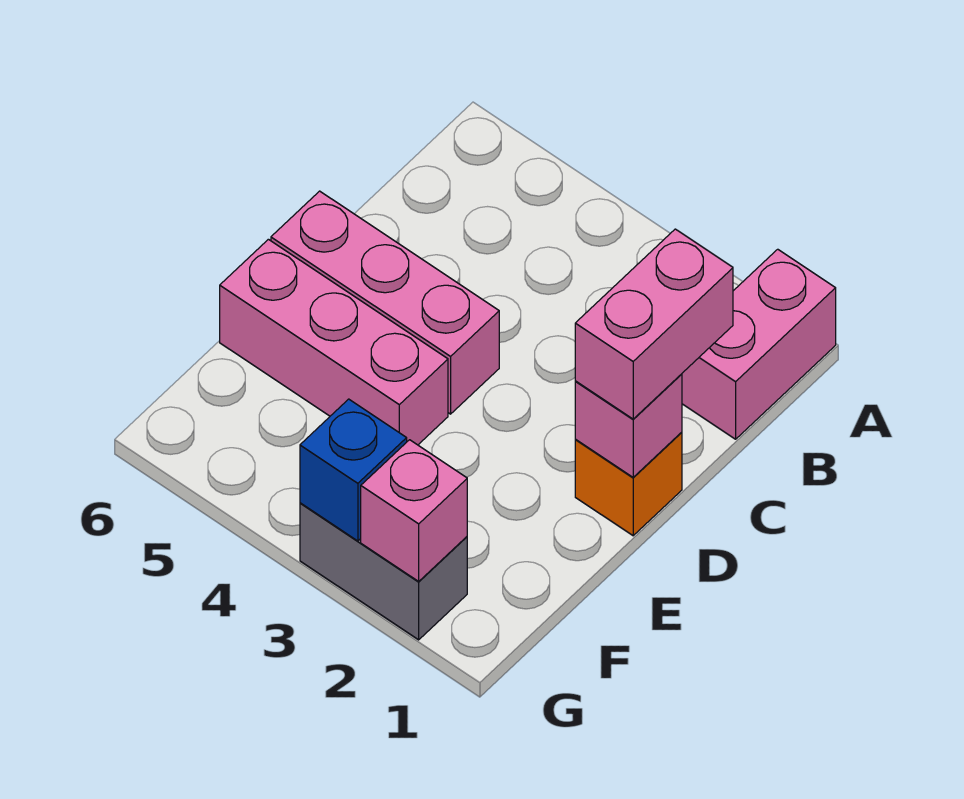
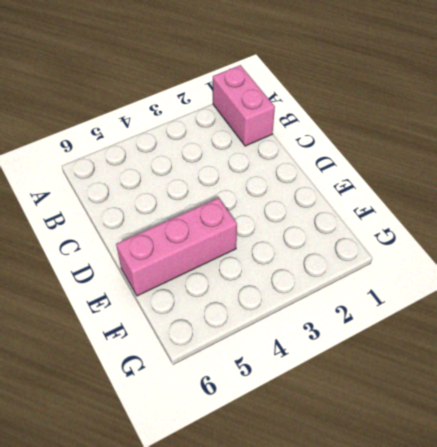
none -> orange 1x1 brick [575,432,682,536]
none -> pink 1x3 brick [271,191,499,414]

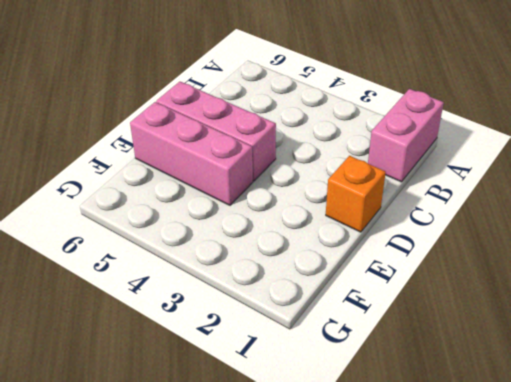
none -> grey 1x2 brick [300,503,467,640]
none -> pink 1x1 brick [575,374,682,477]

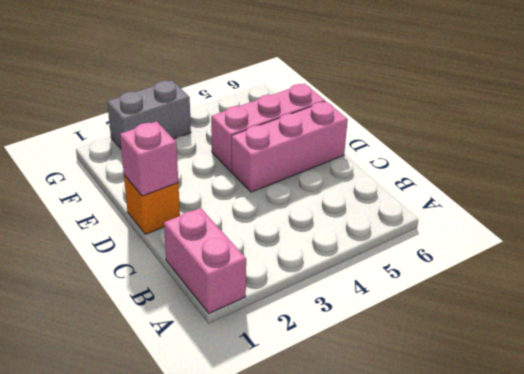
none -> pink 1x1 brick [361,440,467,581]
none -> blue 1x1 brick [300,399,407,541]

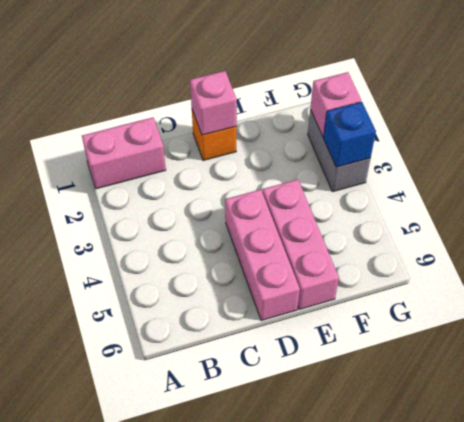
none -> pink 1x2 brick [575,229,733,419]

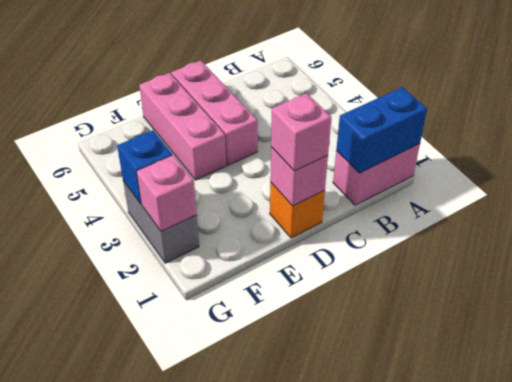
blue 1x2 brick [336,87,427,173] -> none
pink 1x1 brick [271,93,332,171] -> pink 1x2 brick [575,229,733,419]

